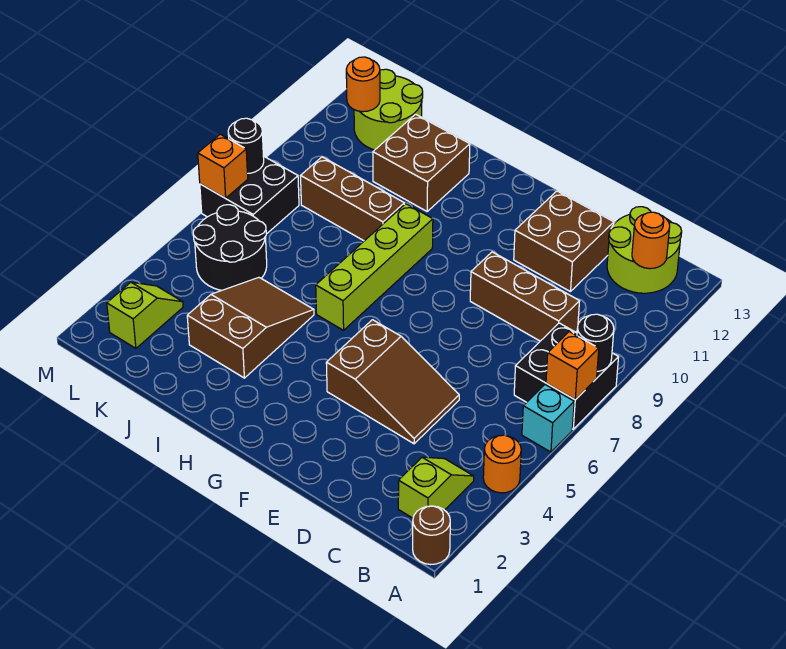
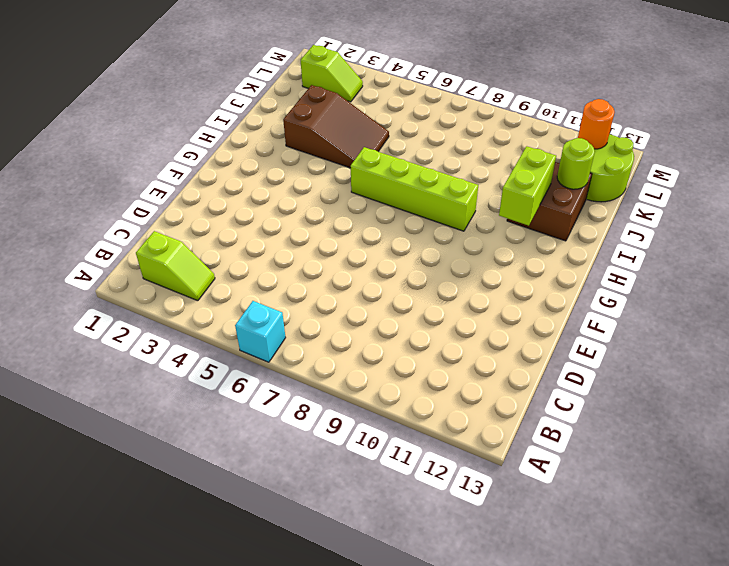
lime 1x2 brick [499,146,556,226] -> none
lime 1x1 round brick [557,138,595,189] -> none
none -> brown 1x1 round brick [413,506,450,565]
none -> orange 1x1 round brick [483,435,521,493]
none -> black 2x2 brick [514,323,619,429]

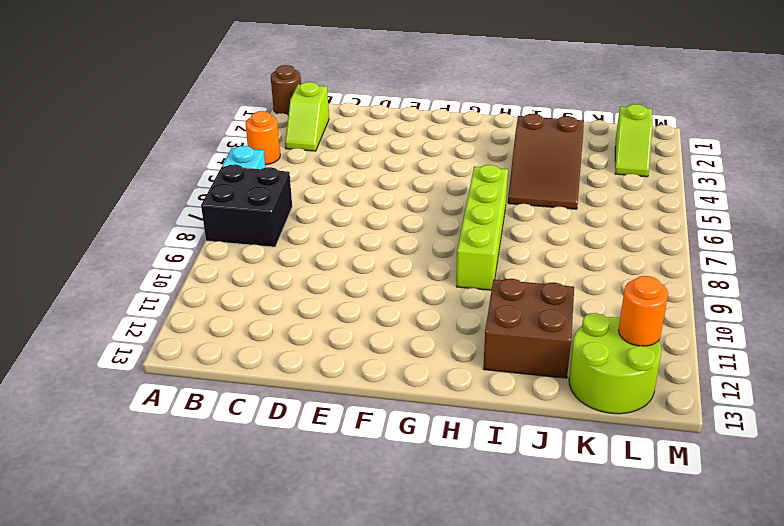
none -> lime 2x2 round brick [607,207,682,293]
none -> brown 1x3 brick [470,252,580,341]
none -> brown 2x3 slope [326,320,459,444]

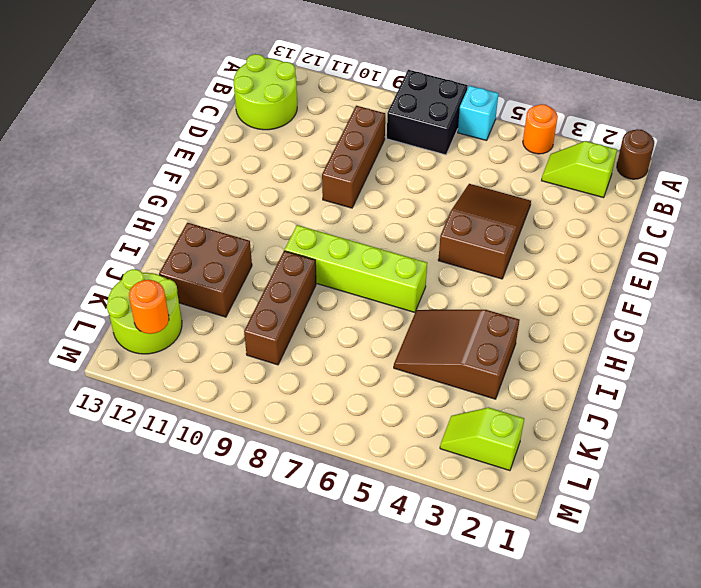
none -> brown 2x2 brick [514,191,614,292]
none -> black 2x2 round brick [193,205,267,290]
none -> black 2x2 brick [200,156,299,234]

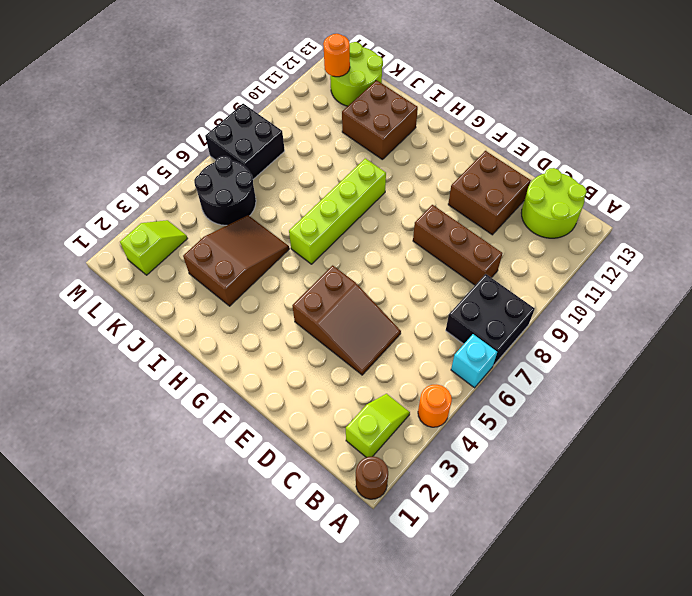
none -> brown 1x3 brick [301,157,404,241]
none -> orange 1x1 brick [546,332,599,400]
none -> black 1x1 round brick [577,314,614,371]

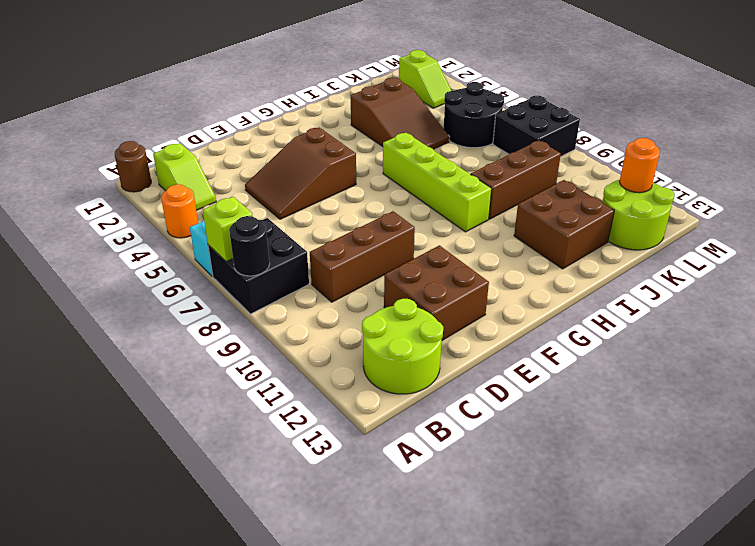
lime 1x1 brick [203,197,252,262] -> orange 1x1 brick [546,332,599,400]
none -> orange 1x1 round brick [632,212,670,269]
none -> orange 1x1 brick [198,134,248,198]
none -> black 1x1 round brick [228,118,264,174]

